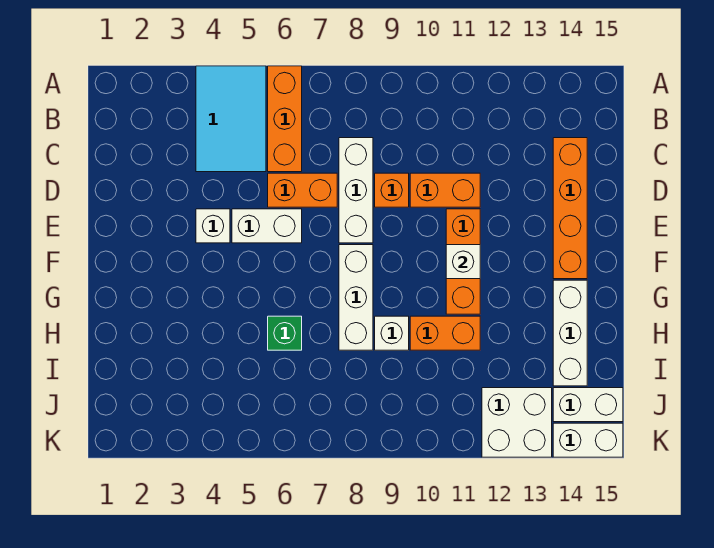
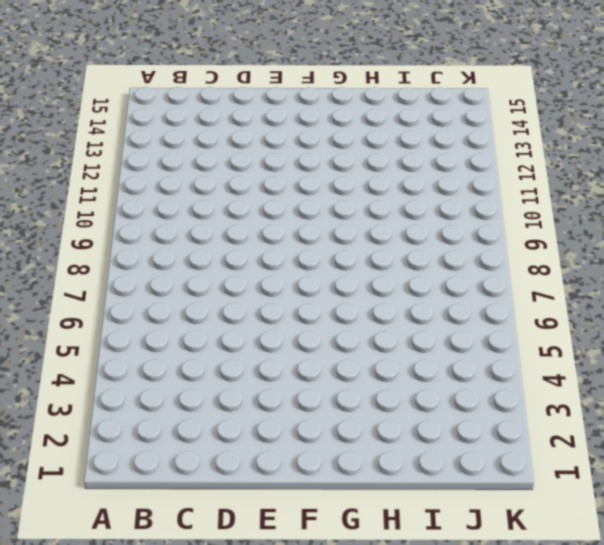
none -> cyan 2x3 tile [196,66,266,172]
none -> orange 1x3 brick [268,66,302,172]
none -> white 1x3 brick [339,138,373,243]

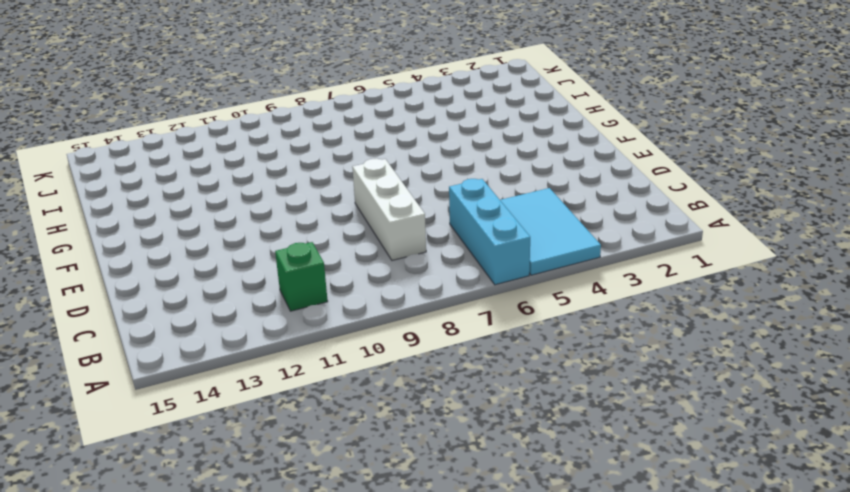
cyan 1x3 brick [449,179,530,285] -> orange 1x3 brick [268,66,302,172]
green 1x1 brick [275,242,328,311] -> green 1x1 brick moved to [268,316,302,350]
none -> orange 1x4 brick [553,138,587,279]
none -> orange 1x2 brick [268,173,337,207]
none -> orange 1x1 brick [375,173,409,207]

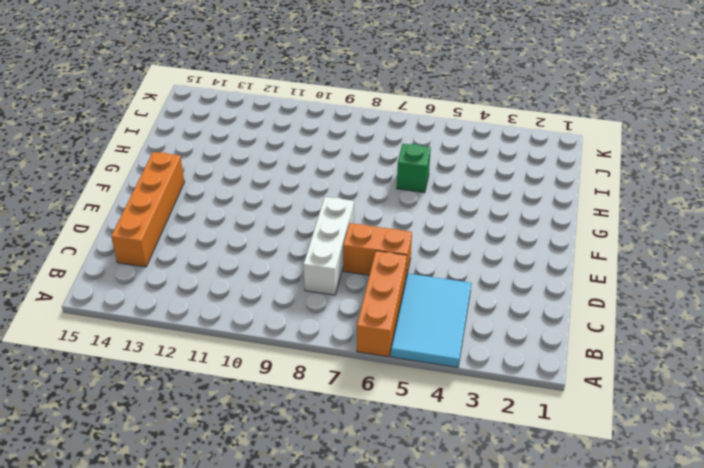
none -> orange 1x1 brick [375,173,409,207]
none -> orange 1x2 brick [410,173,480,207]
none -> white 1x1 brick [196,209,230,243]

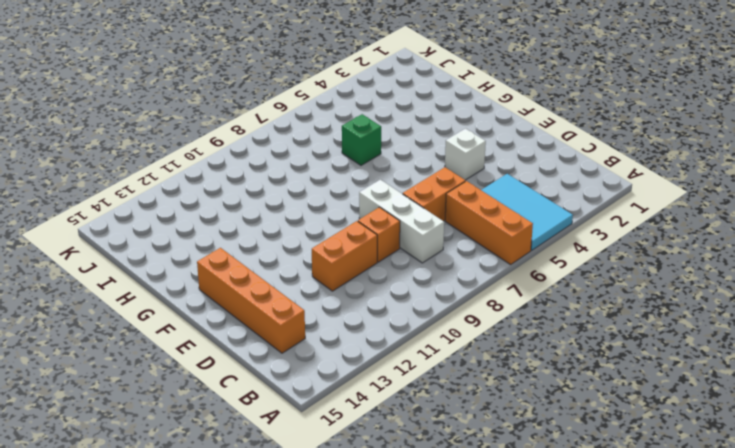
none -> white 1x2 brick [232,209,302,243]
none -> orange 1x3 brick [446,209,480,314]
none -> white 1x3 brick [339,245,373,350]

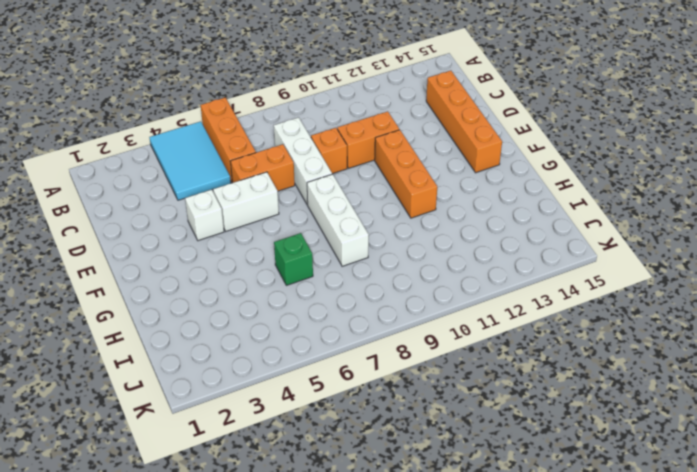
none -> white 1x3 brick [553,280,587,386]
none -> white 1x1 brick [375,316,409,350]
none -> orange 1x2 brick [410,316,480,350]

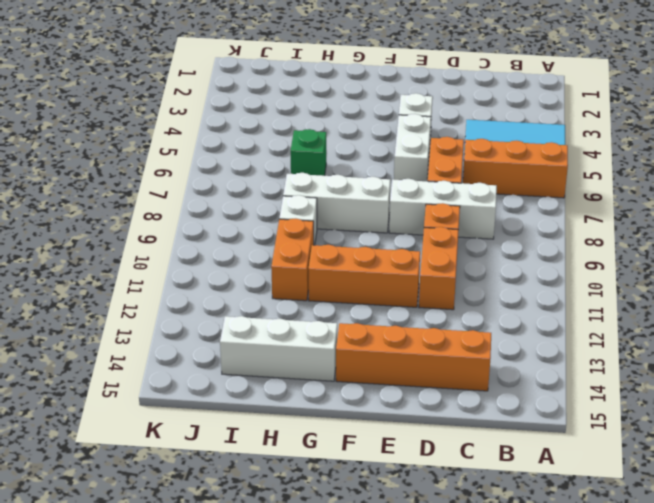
none -> white 2x2 brick [482,388,552,457]
none -> white 1x2 brick [553,388,623,422]
none -> white 1x2 brick [553,423,623,457]

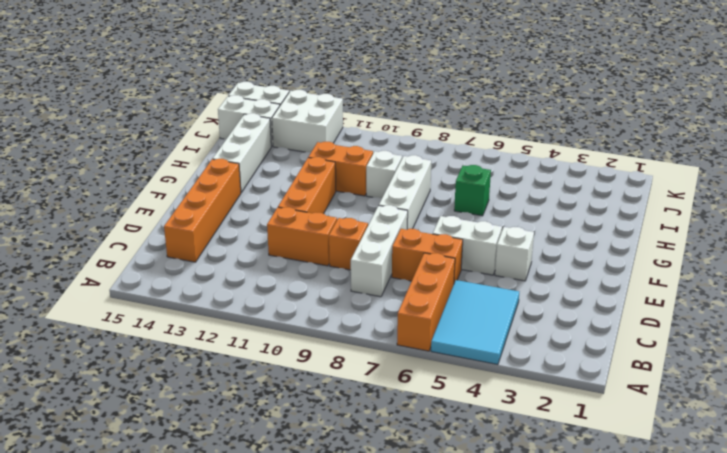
none -> white 1x1 brick [446,245,480,279]

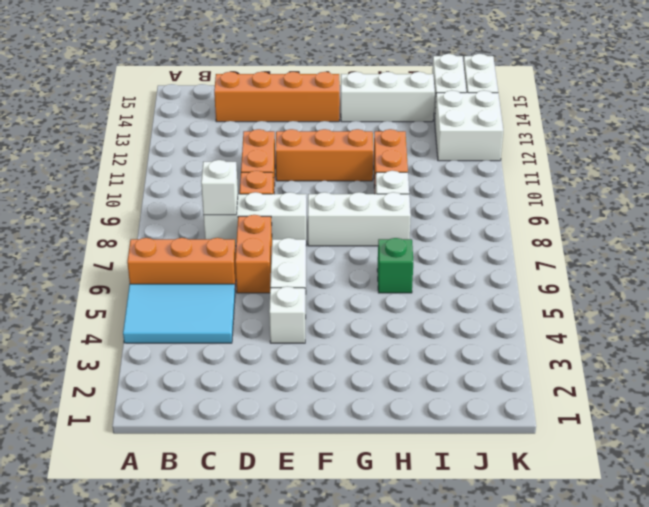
white 1x1 brick [201,160,238,215] -> white 1x1 brick moved to [446,245,480,279]

